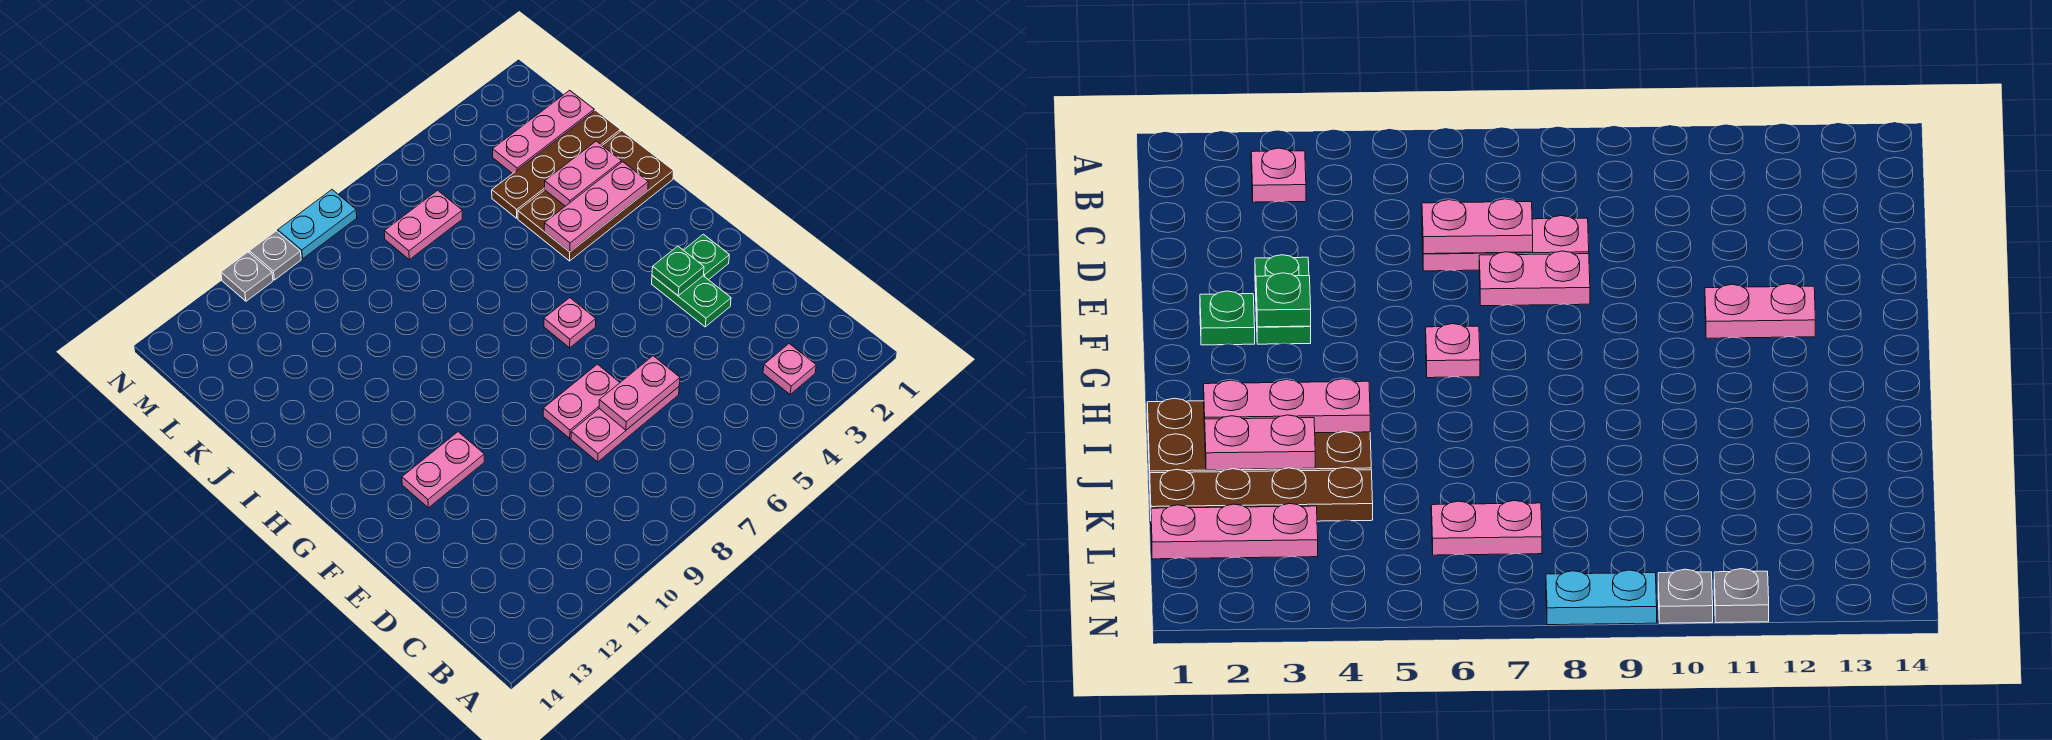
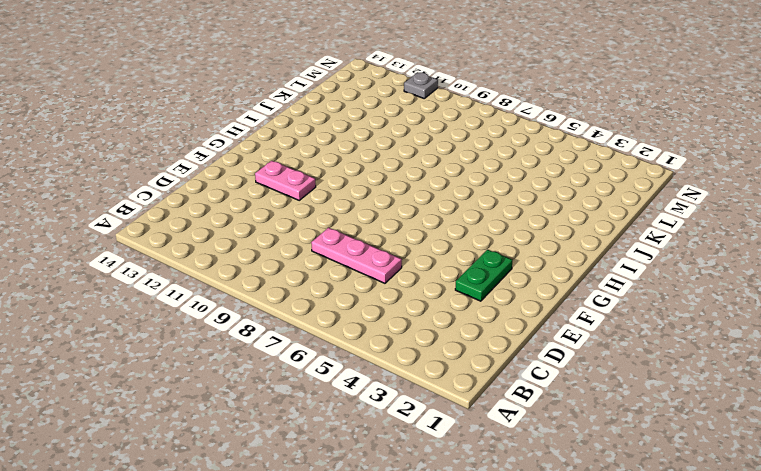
none -> pink 1x1 plate [763,344,816,394]
none -> pink 1x2 plate [543,364,620,438]
none -> green 1x1 plate [684,234,729,280]

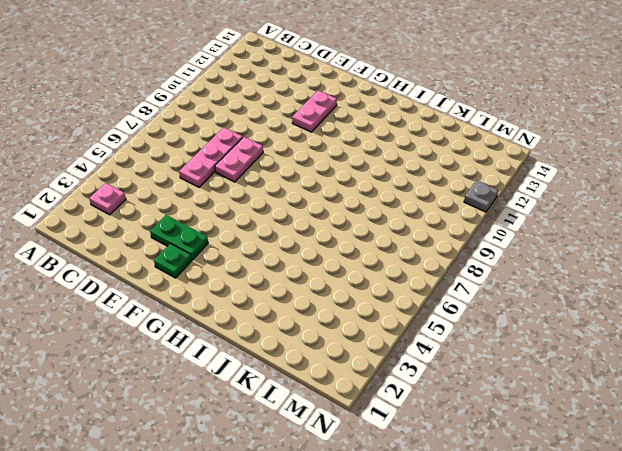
none -> pink 1x1 plate [544,298,596,348]
none -> brown 2x4 plate [518,131,674,261]
none -> brown 1x4 plate [492,110,620,218]

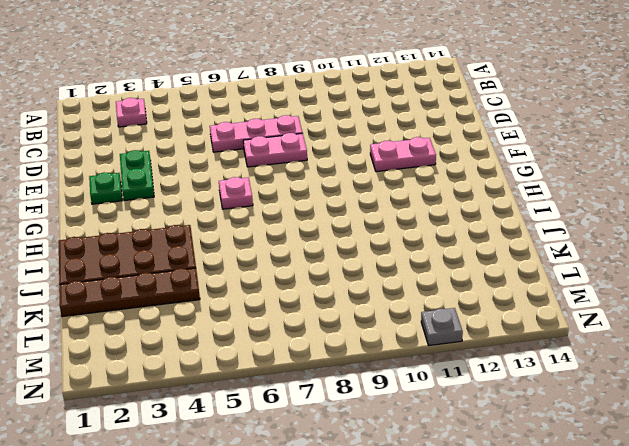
none -> pink 1x3 plate [493,90,594,174]
none -> pink 1x2 plate [384,190,463,260]
none -> cyan 1x2 plate [278,190,357,259]

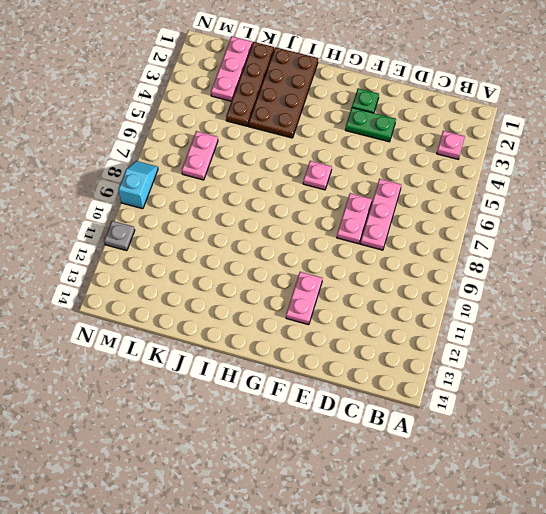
cyan 1x2 slope [118,161,158,209] -> cyan 1x2 plate [278,190,357,259]
none -> grey 1x1 plate [250,231,301,280]
none -> pink 1x2 plate [599,356,680,430]
none -> green 1x1 plate [652,246,704,296]

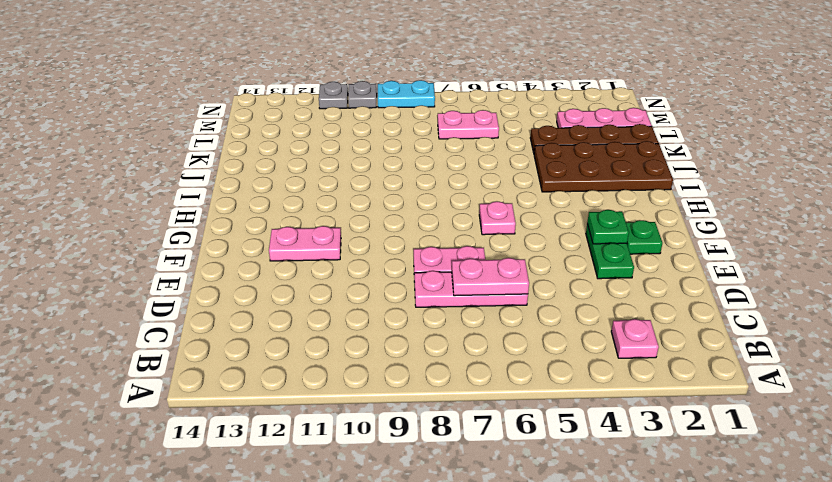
none -> pink 1x3 plate [544,162,648,252]
none -> pink 1x2 plate [545,141,621,206]

